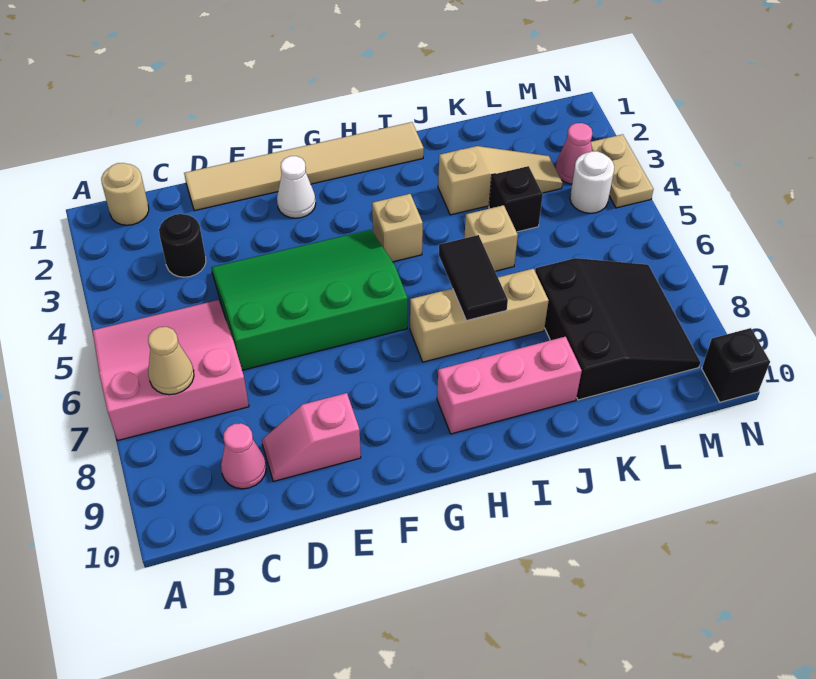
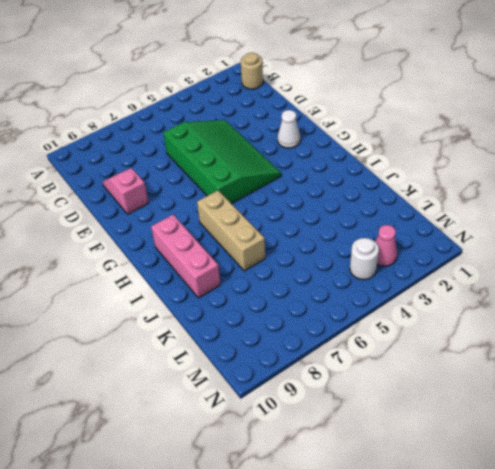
none -> pink 3x3 slope [92,300,249,441]
none -> black 1x1 round brick [159,214,206,277]
none -> pink 1x1 cone [221,423,266,489]

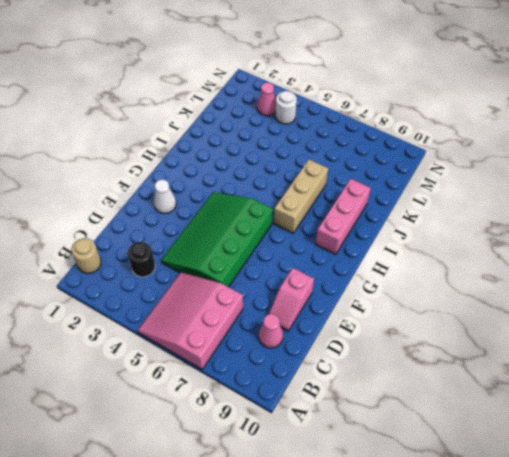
none -> tan 1x6 tile [184,122,424,211]
none -> tan 1x1 brick [372,194,423,262]
none -> tan 1x3 slope [438,146,562,215]

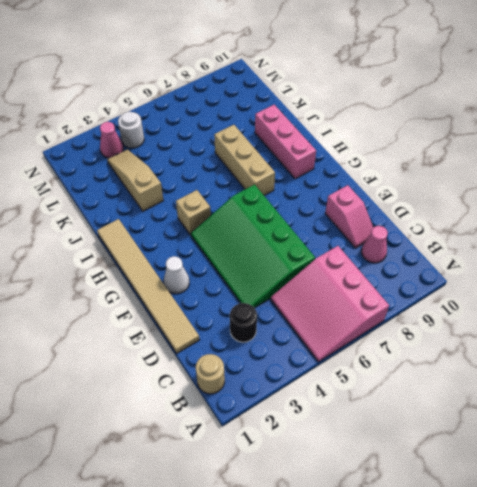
none -> tan 1x1 brick [464,205,518,271]
none -> black 1x1 brick [489,166,543,232]
none -> black 3x3 slope [535,258,701,400]

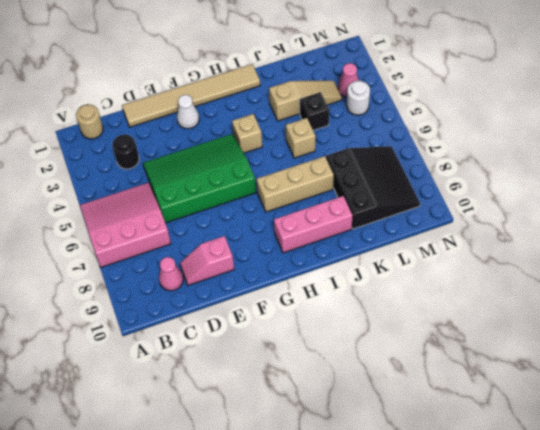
none -> tan 1x2 plate [591,134,654,208]
none -> black 1x1 brick [702,328,770,402]
none -> tan 1x1 cone [148,327,194,395]

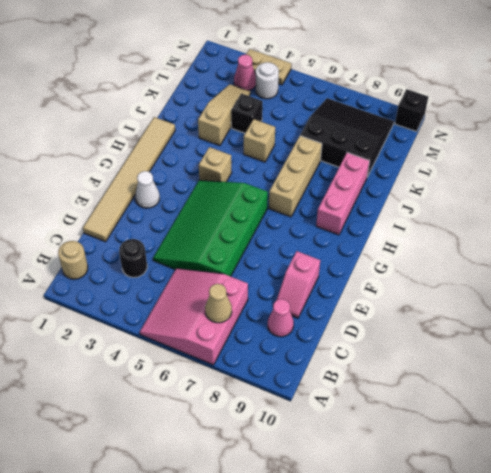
none -> black 1x2 tile [439,235,508,321]

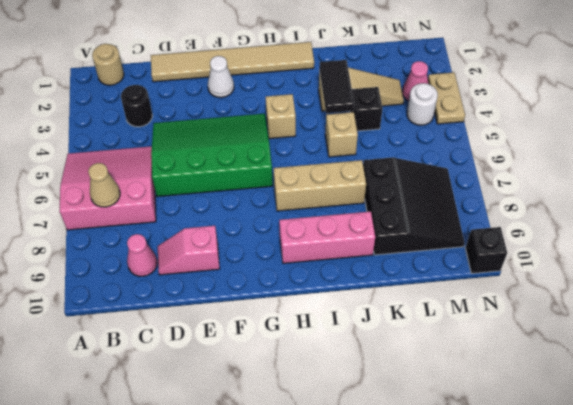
black 1x2 tile [319,60,354,113] -> black 1x2 tile moved to [439,235,508,321]

